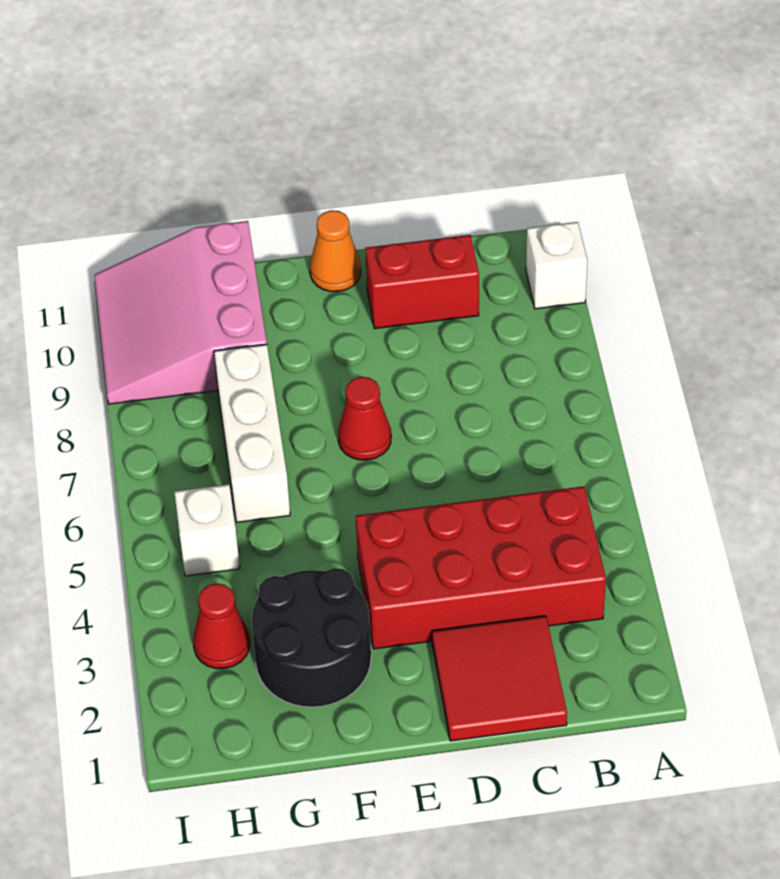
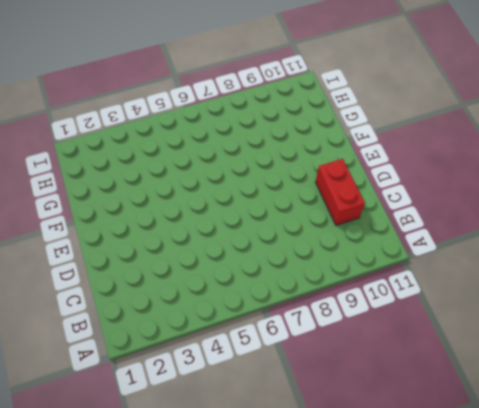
none -> white 1x1 brick [526,222,588,309]
none -> red 2x4 brick [356,486,606,649]

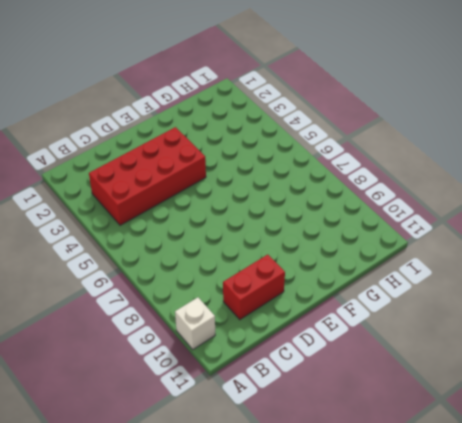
none -> red 2x2 tile [432,616,567,741]
none -> red 1x1 cone [338,377,391,460]

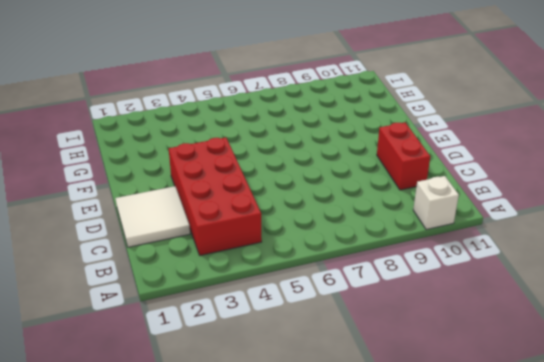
white 2x2 tile [115,186,190,247] -> red 2x2 tile [432,616,567,741]
none -> red 1x1 cone [338,377,391,460]
none -> orange 1x1 cone [310,210,361,292]

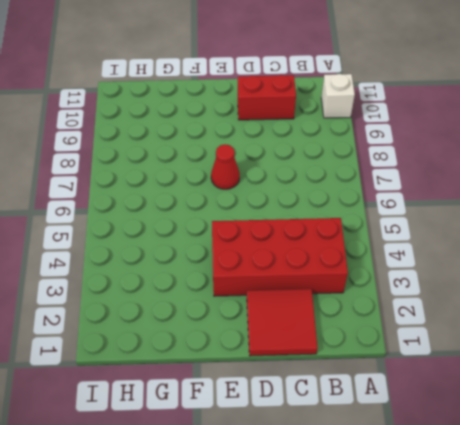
none -> orange 1x1 cone [310,210,361,292]
none -> black 2x2 round brick [252,568,371,707]

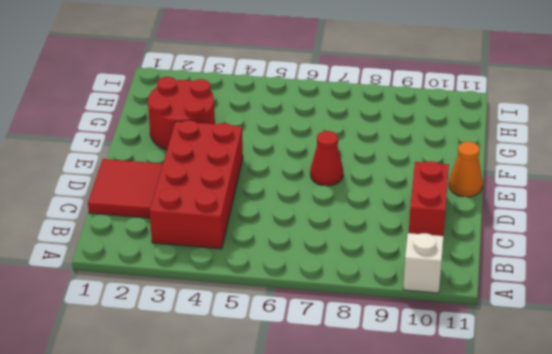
red 2x2 round brick [148,77,215,150] -> black 2x2 round brick [252,568,371,707]
none -> white 1x3 brick [214,344,290,522]
none -> pink 3x3 slope [94,221,267,404]

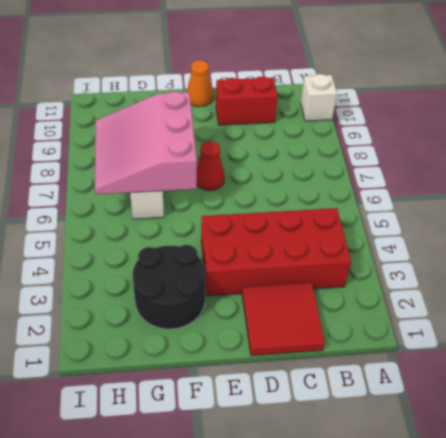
pink 3x3 slope [95,91,197,194] -> pink 3x3 slope moved to [94,221,267,404]
none -> red 1x1 cone [193,584,250,669]
none -> white 1x1 brick [174,484,240,576]

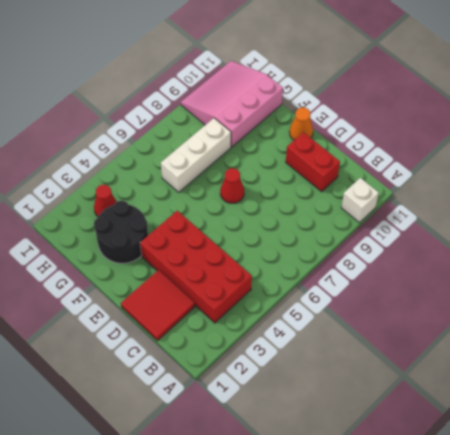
none -> white 1x1 brick [174,484,240,576]

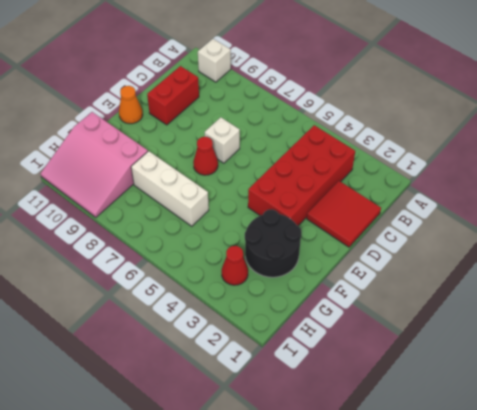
white 1x1 brick [205,117,240,163] -> white 1x1 brick moved to [174,484,240,576]

